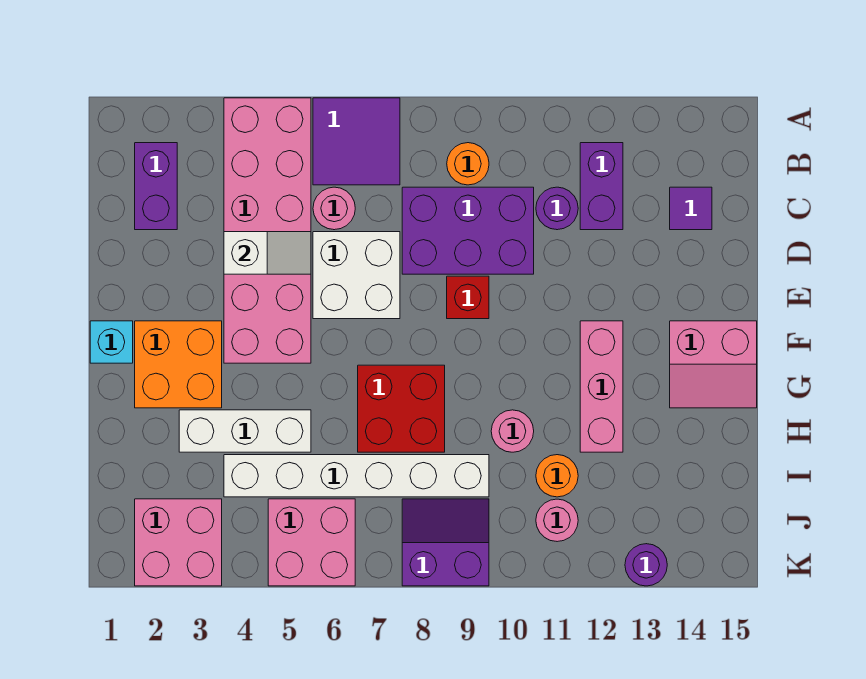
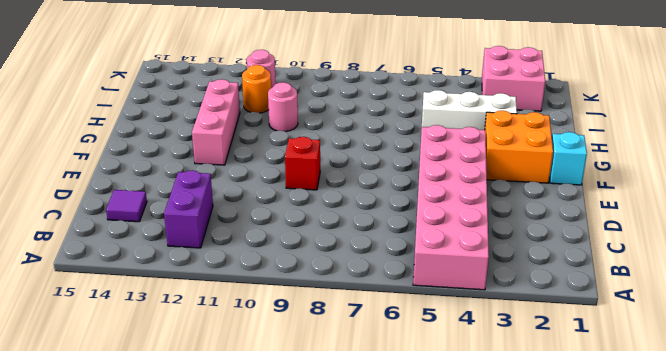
none -> purple 2x2 tile [313,98,400,185]
none -> purple 1x2 brick [135,143,177,230]
none -> orange 1x1 round brick [447,143,489,185]

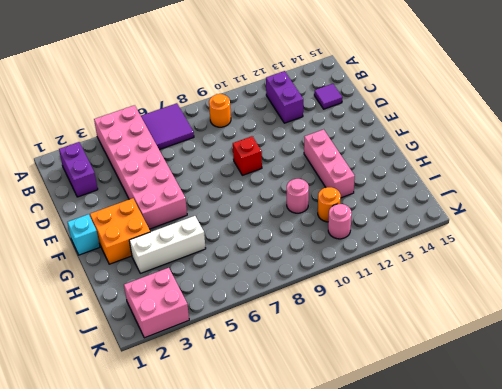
none -> pink 1x1 round brick [313,187,355,230]
none -> purple 2x3 brick [402,187,534,274]
none -> purple 1x1 round brick [536,187,578,230]

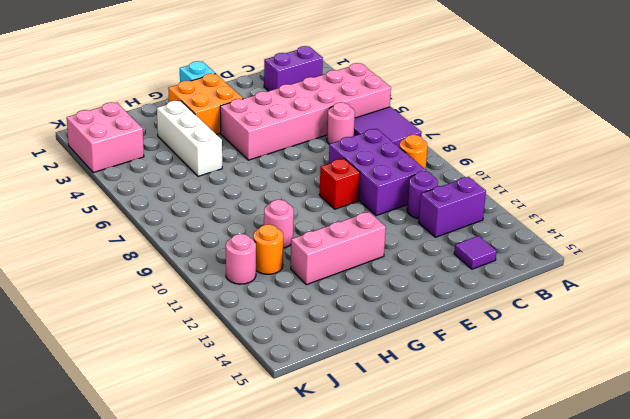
none -> white 2x2 brick [313,232,400,319]
none -> pink 2x2 slope [670,321,757,408]
none -> red 2x2 brick [358,365,445,452]

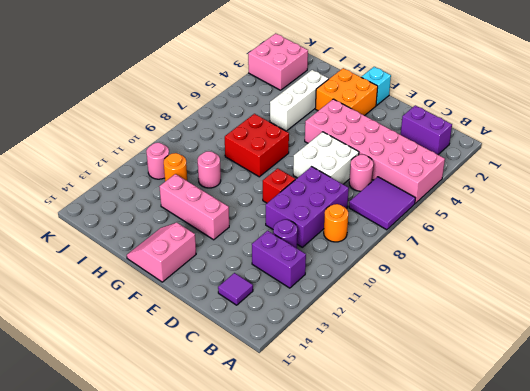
none -> white 1x6 brick [224,455,489,497]
none -> pink 2x2 brick [268,499,355,586]
none -> purple 2x2 slope [402,499,489,586]

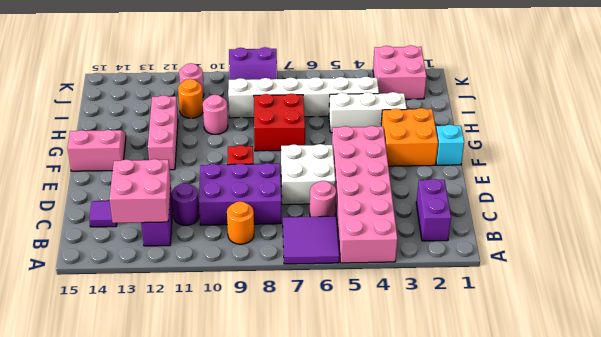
pink 2x2 brick [109,159,171,223] -> pink 2x2 brick moved to [268,499,355,586]
none -> purple 1x1 round brick [625,544,667,586]
none -> white 1x2 slope [224,232,311,274]

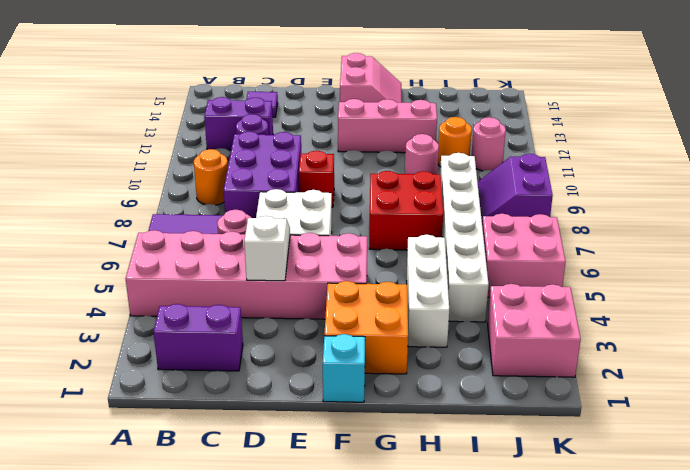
none -> purple 1x1 round brick [625,544,667,586]

